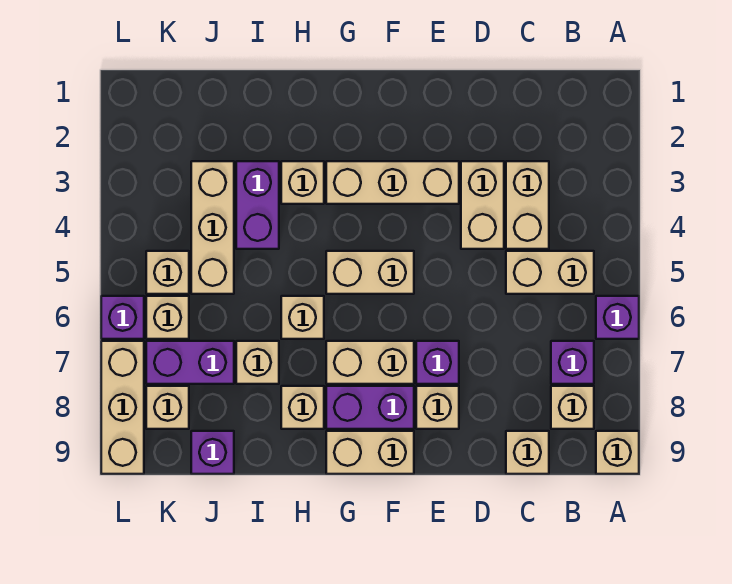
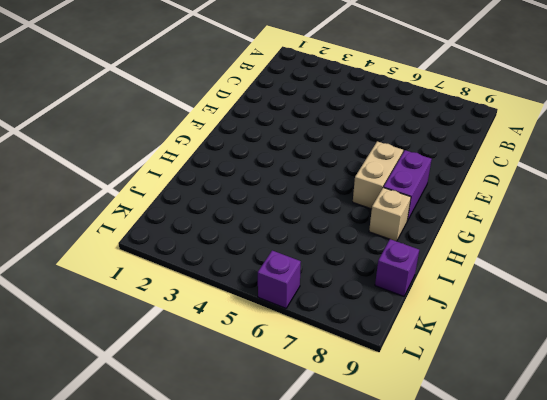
none -> purple 1x1 brick [596,296,639,339]
none -> tan 1x1 brick [596,431,639,474]
none -> tan 1x2 brick [506,251,594,294]

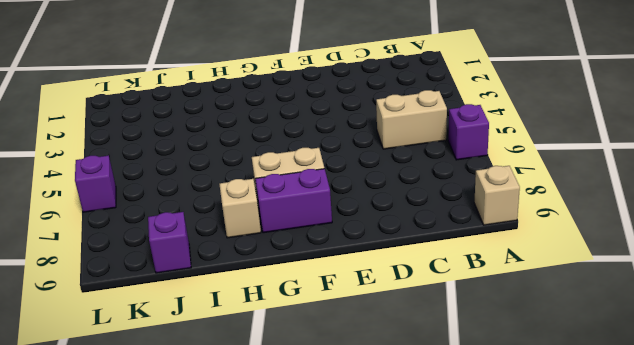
none -> purple 1x1 brick [551,341,594,384]
none -> tan 1x1 brick [551,386,594,429]
none -> tan 1x2 brick [506,161,549,249]

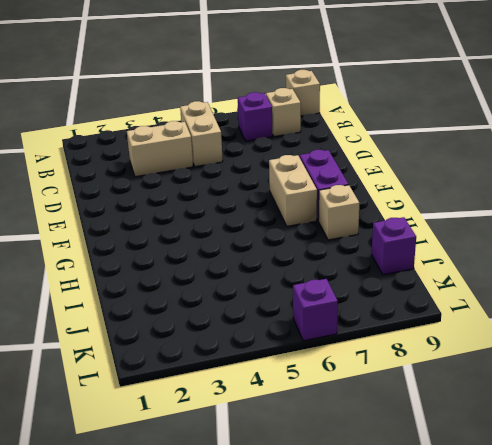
none -> purple 1x1 brick [596,296,639,339]
none -> tan 1x1 brick [506,431,549,474]
none -> tan 1x2 brick [461,161,504,249]

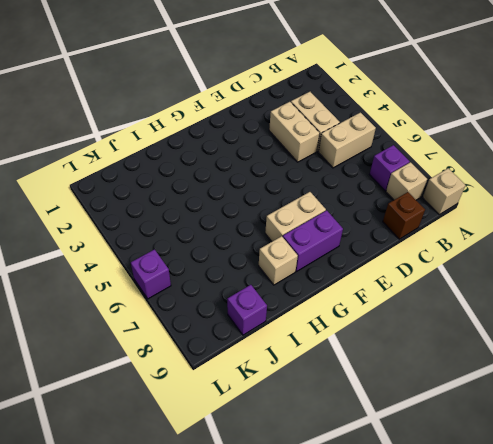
brown 1x1 brick [383,192,425,239] -> tan 1x1 brick [506,431,549,474]
none -> purple 1x1 brick [596,296,639,339]
none -> tan 1x3 brick [326,161,459,204]
none -> purple 1x1 brick [416,341,459,384]

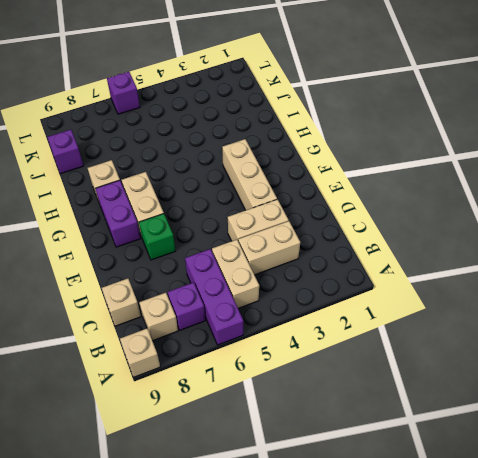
purple 1x3 brick [185,249,243,345] -> purple 1x1 brick [596,296,639,339]
green 1x1 brick [139,214,175,260] -> purple 1x1 brick [416,341,459,384]
none -> tan 1x1 brick [416,386,459,429]
none -> tan 1x2 brick [326,251,414,294]
none -> tan 1x2 brick [326,431,414,474]

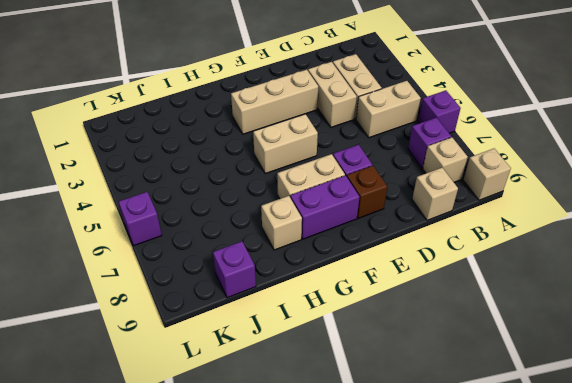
brown 1x1 brick [347,166,387,218] -> tan 1x1 brick [416,386,459,429]
none -> tan 1x2 brick [326,431,414,474]
none -> tan 1x1 brick [281,161,324,204]
none -> tan 1x1 brick [281,296,324,339]

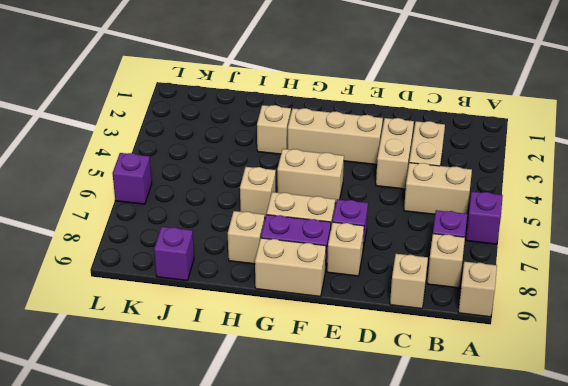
none -> purple 1x2 brick [236,161,279,249]
none -> tan 1x1 brick [236,341,279,384]
none -> tan 1x3 brick [191,161,234,294]

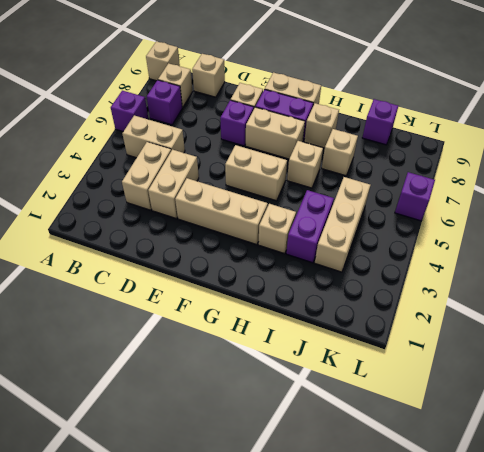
none -> purple 1x2 brick [146,341,234,384]
none -> tan 1x1 brick [146,251,189,294]
none -> tan 1x1 brick [146,296,189,339]

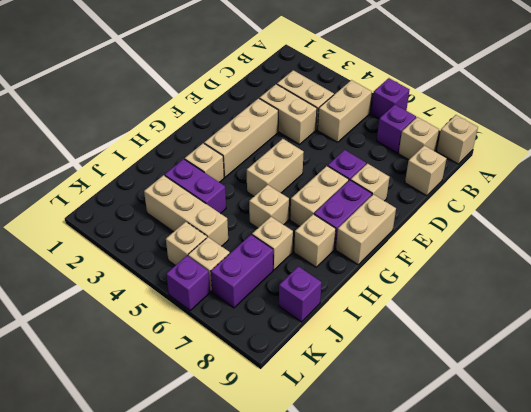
none -> tan 1x1 brick [146,386,189,429]
none -> tan 1x3 brick [101,341,144,474]

